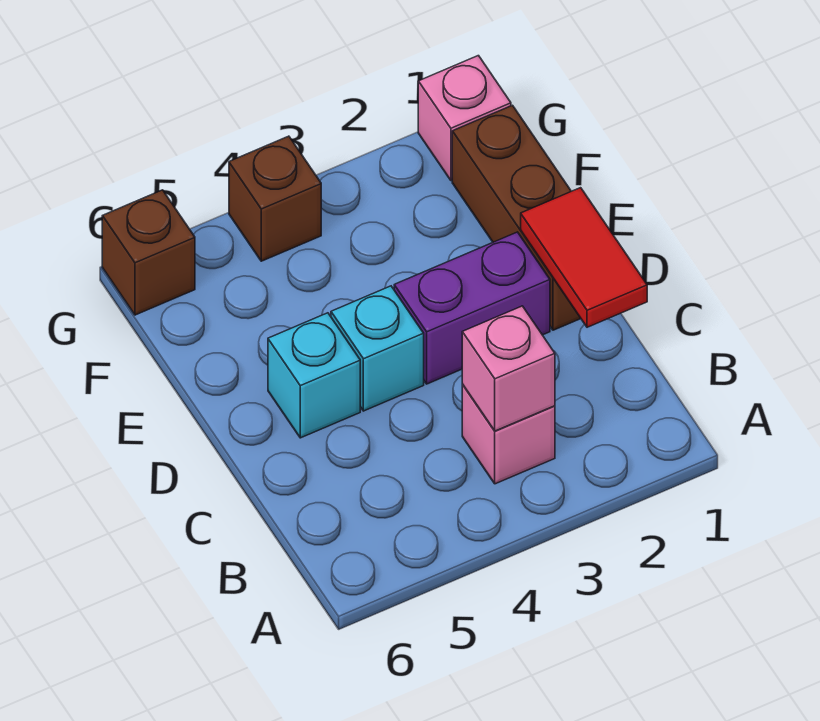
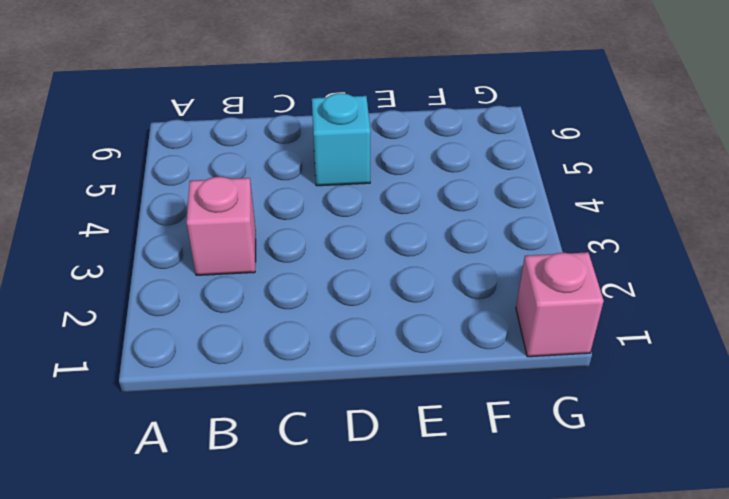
none -> brown 1x3 brick [452,105,581,330]
none -> purple 1x2 brick [394,232,550,384]

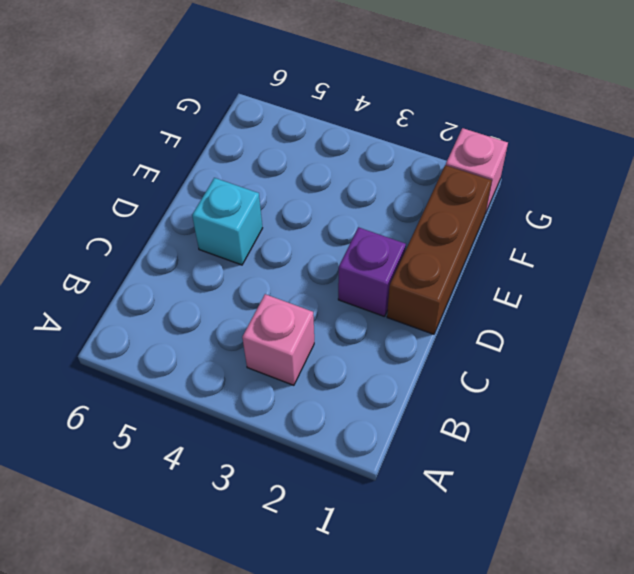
purple 1x1 brick [338,227,406,317] -> purple 1x2 brick [394,232,550,384]
none -> cyan 1x1 brick [331,286,424,411]
none -> brown 1x1 brick [229,136,321,261]

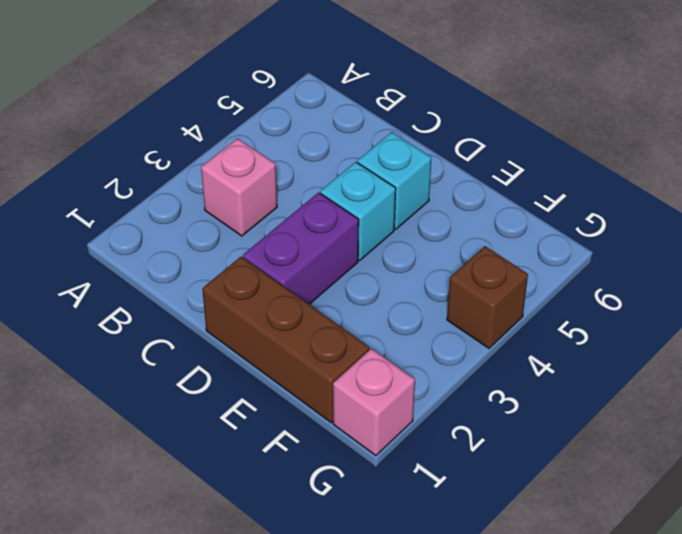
none -> brown 1x1 brick [102,190,195,315]
none -> pink 1x1 brick [462,306,555,431]

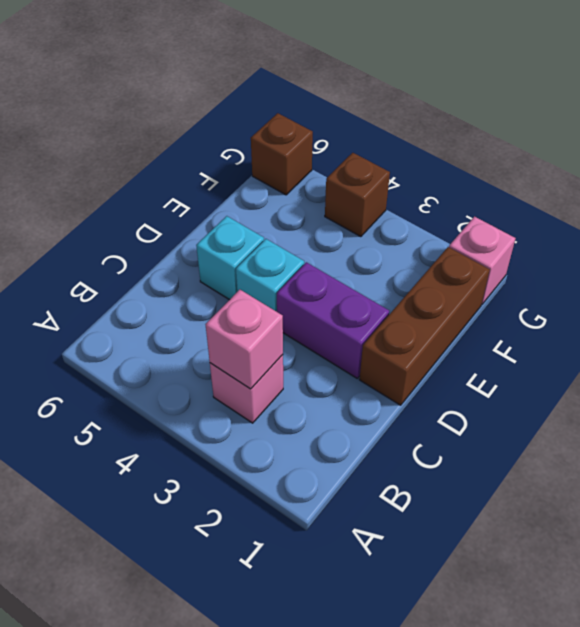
none -> red 1x2 tile [521,188,647,327]

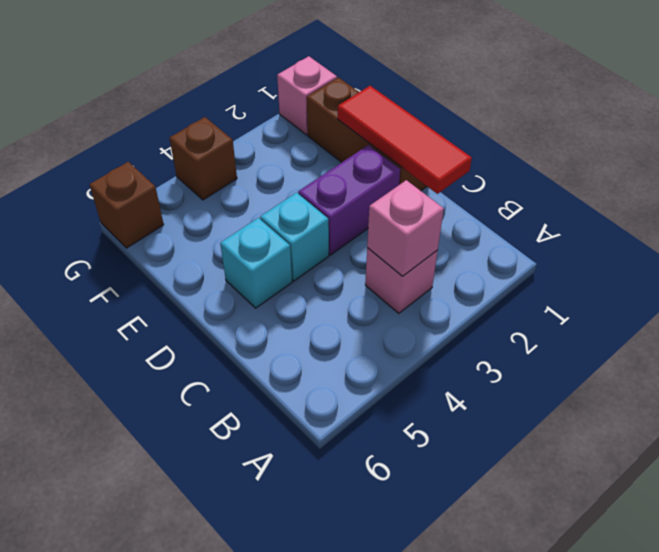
red 1x3 tile [338,86,472,194] -> red 1x2 tile [521,188,647,327]

